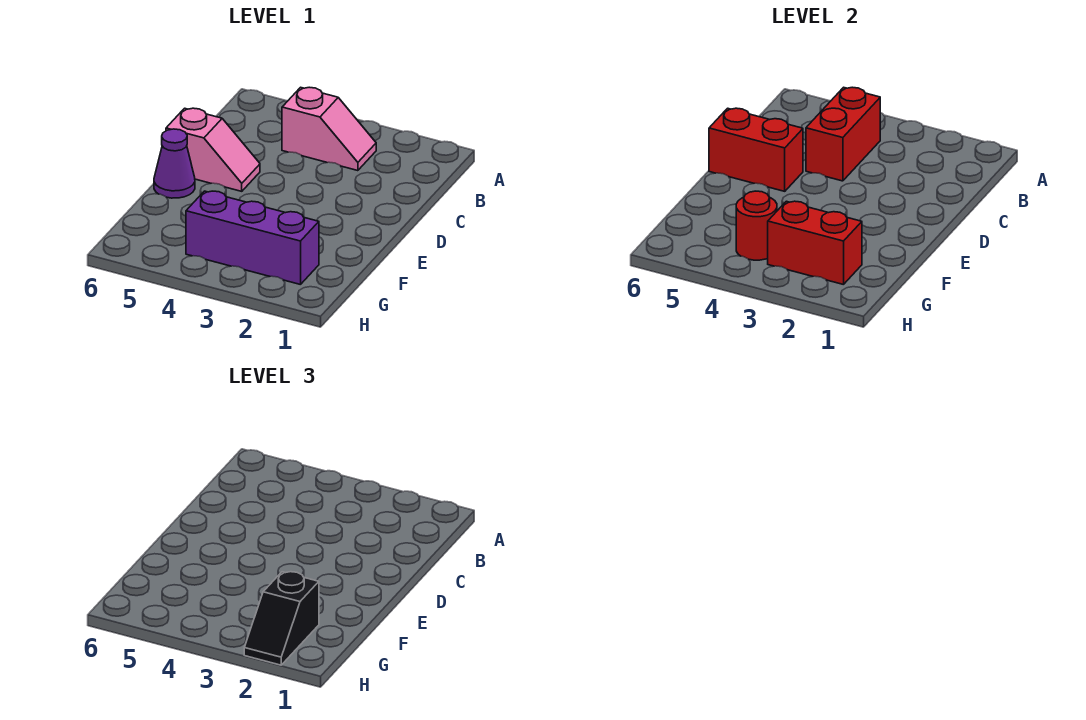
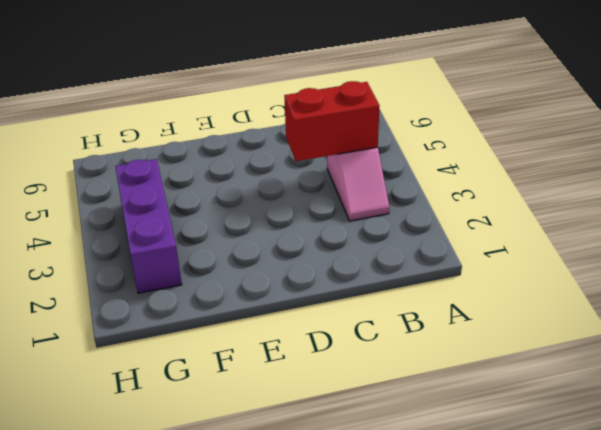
none -> pink 1x2 slope [166,108,260,191]
none -> purple 1x1 cone [154,129,195,198]

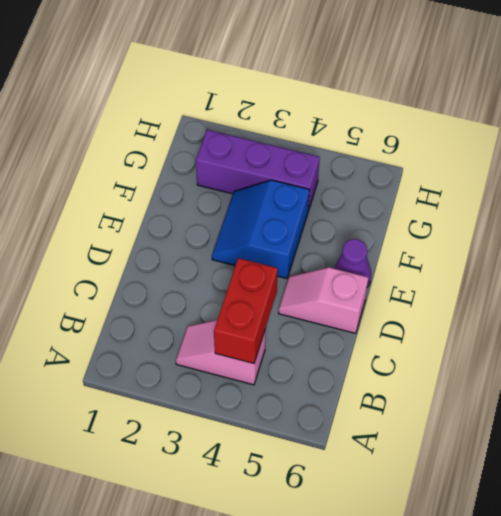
blue 2x2 slope [212,180,309,279] -> none
none -> red 1x2 brick [709,108,803,191]
none -> red 1x2 brick [768,201,862,285]

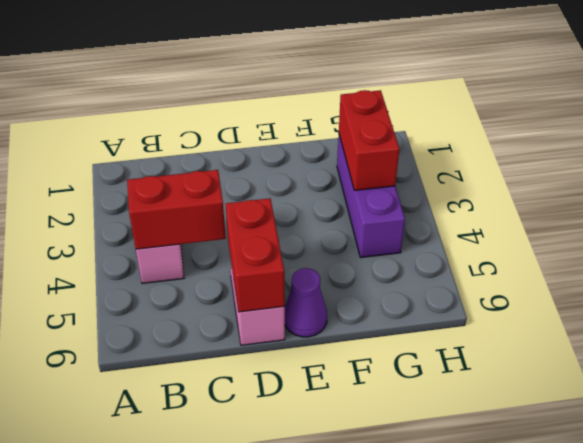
none -> red 1x1 round brick [736,191,777,260]
none -> black 1x2 slope [244,572,319,665]

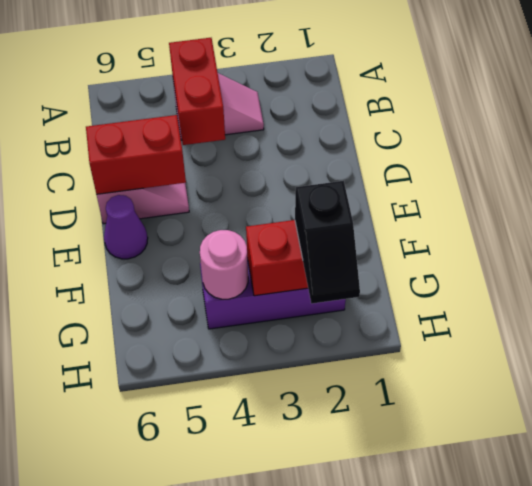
pink 1x1 round brick [200,230,248,299] -> red 1x1 round brick [736,191,777,260]

